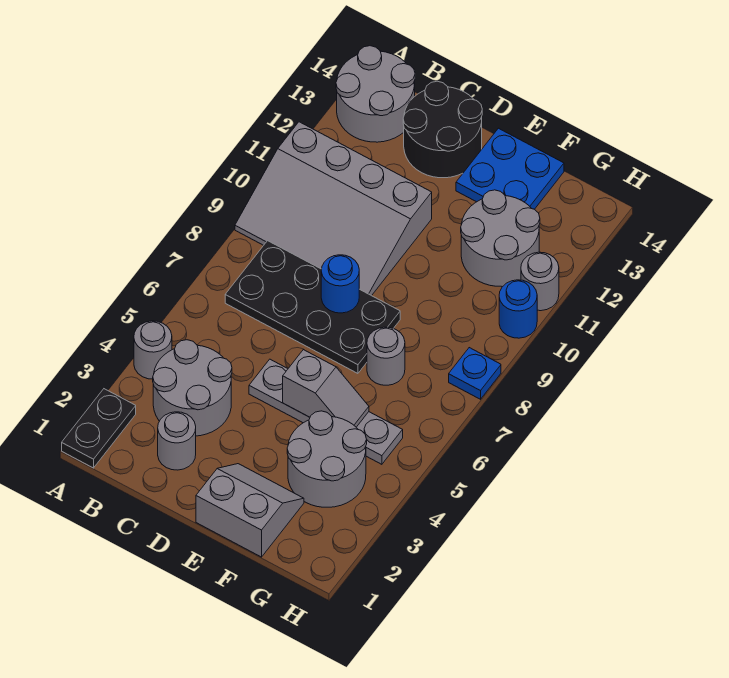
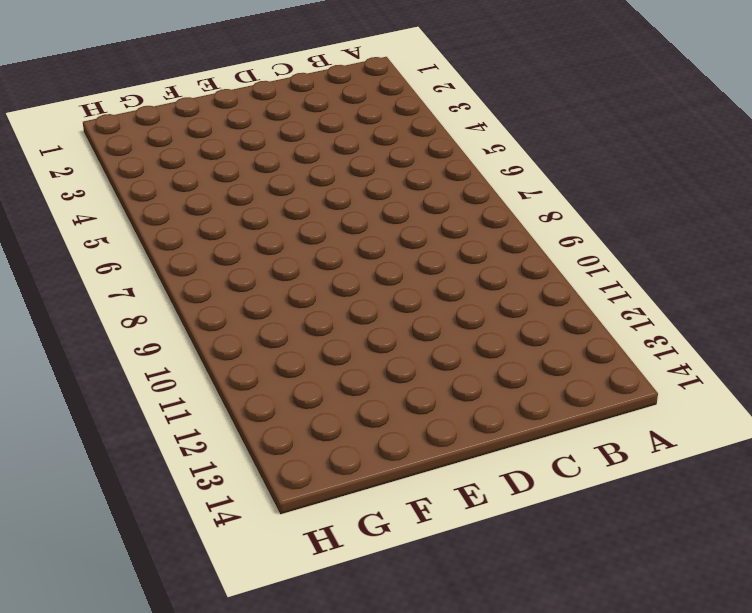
none -> black 1x2 plate [62,389,136,468]
none -> grey 1x1 round brick [134,321,172,379]
none -> grey 3x4 slope [235,122,432,296]

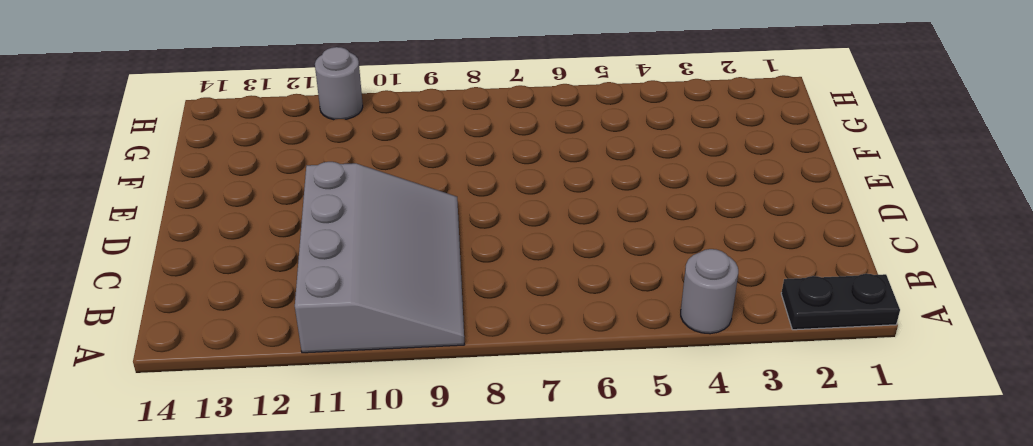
none -> grey 2x2 round brick [336,46,415,142]
none -> grey 2x2 round brick [153,340,232,436]
none -> black 2x4 plate [225,241,400,373]

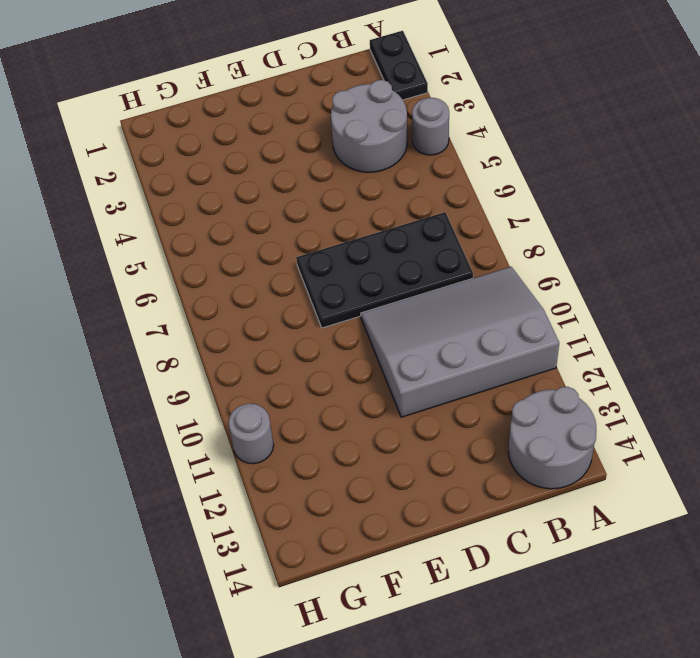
none -> grey 1x1 round brick [158,412,196,470]
none -> black 2x2 round brick [403,81,482,178]
none -> grey 1x4 plate [249,359,403,464]

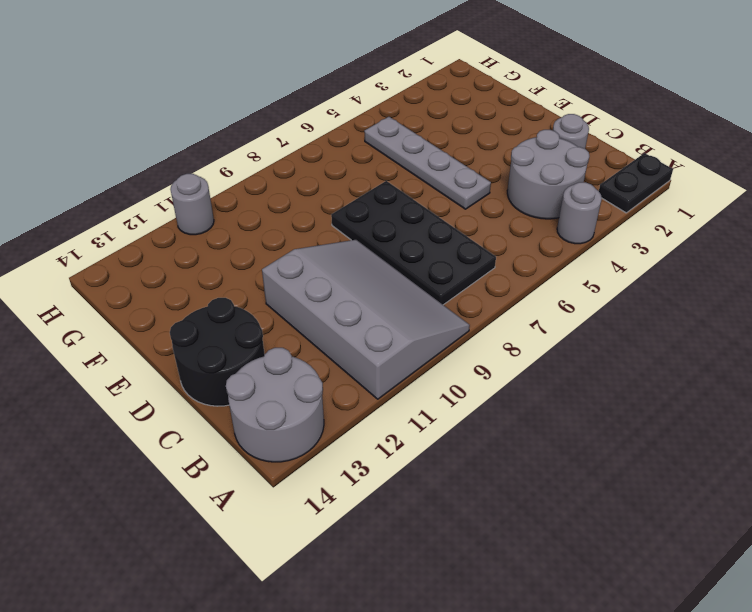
none -> grey 2x2 slope [196,464,304,557]
none -> blue 2x2 plate [456,128,564,209]
none -> grey 2x2 round brick [287,411,367,507]

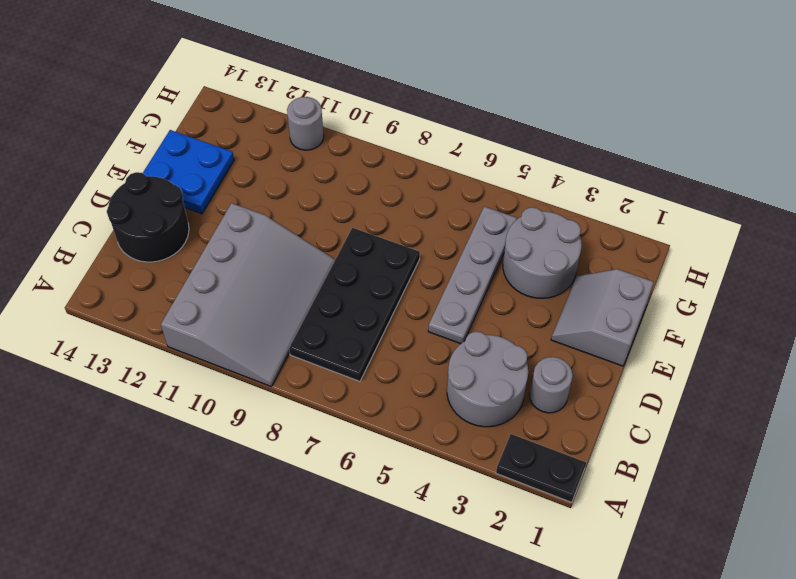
none -> grey 1x1 round brick [134,321,172,379]
none -> grey 2x2 round brick [336,46,415,142]
none -> grey 1x1 round brick [367,327,405,385]

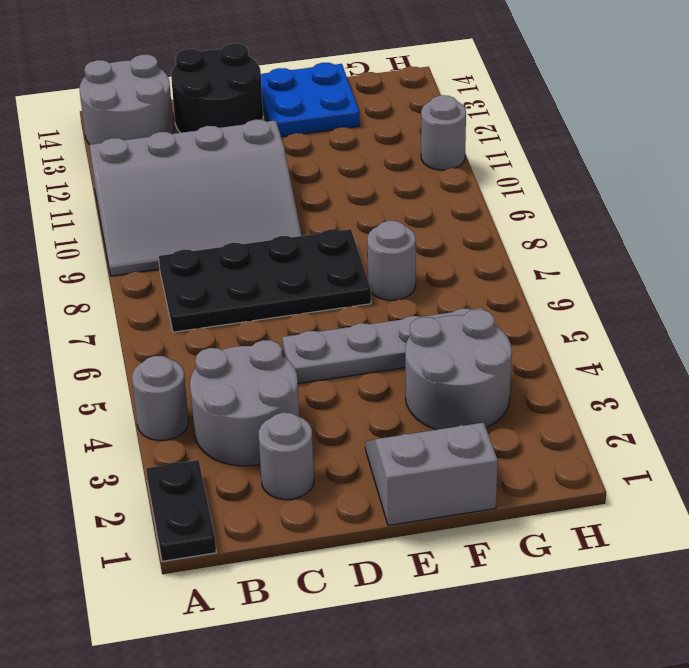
none -> grey 2x2 round brick [461,190,540,287]
none -> blue 1x1 plate [449,348,501,399]
none -> blue 1x1 round brick [499,280,537,338]

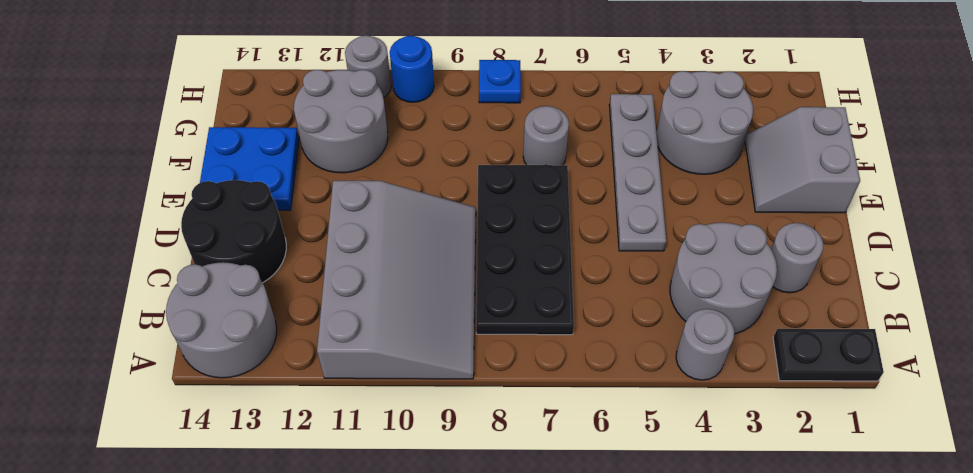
none -> blue 1x1 round brick [321,255,359,313]
none -> grey 1x2 slope [283,350,369,427]

